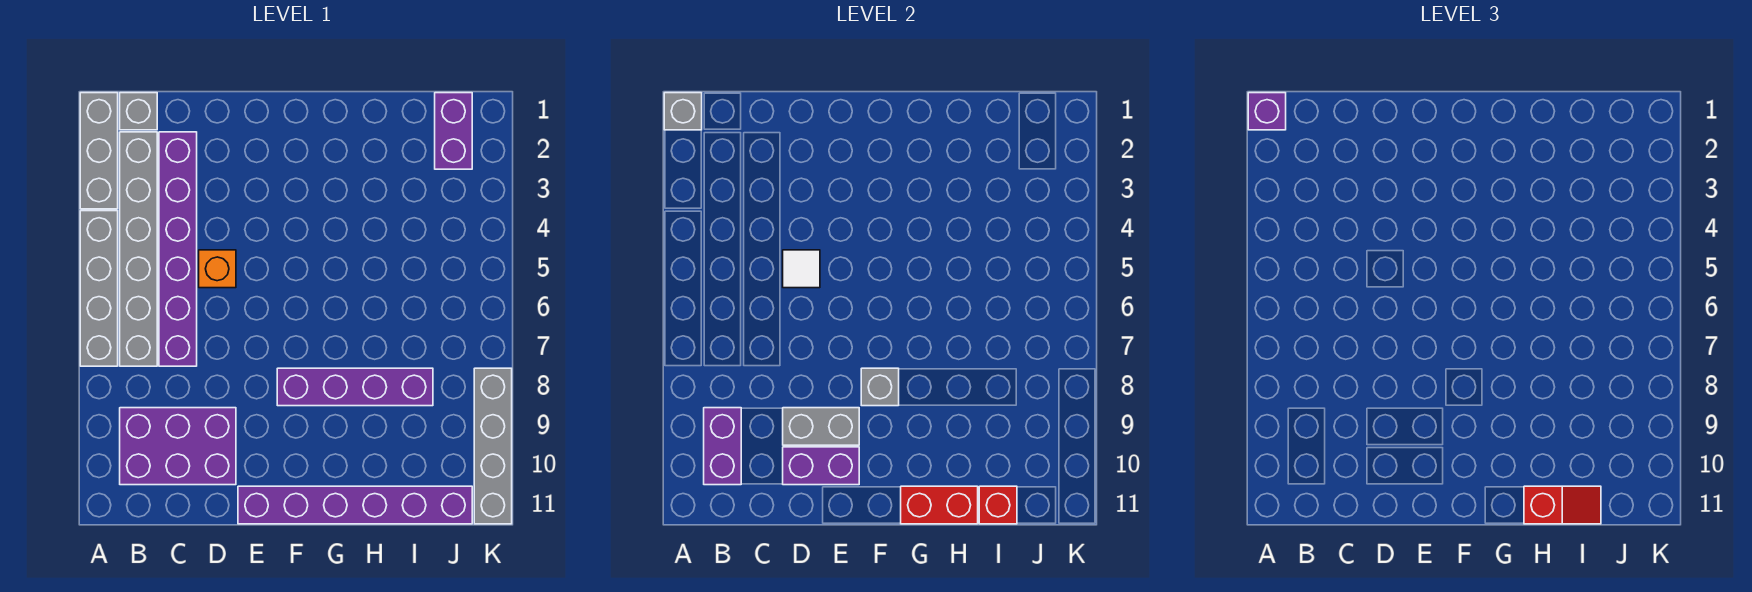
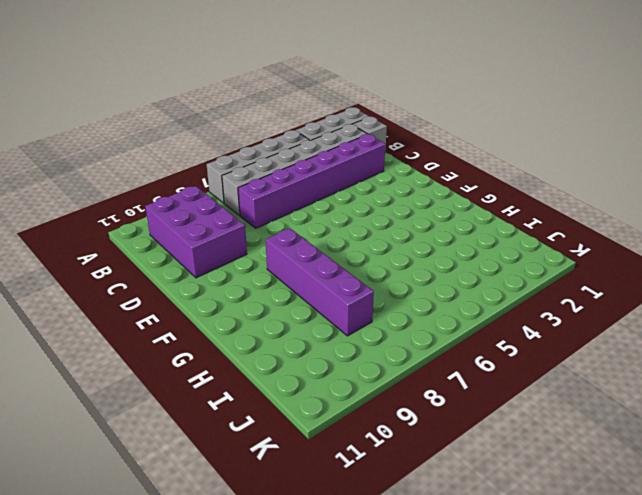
none -> orange 1x1 brick [199,250,236,288]
none -> purple 1x6 brick [238,486,472,524]
none -> purple 1x2 brick [435,93,472,169]

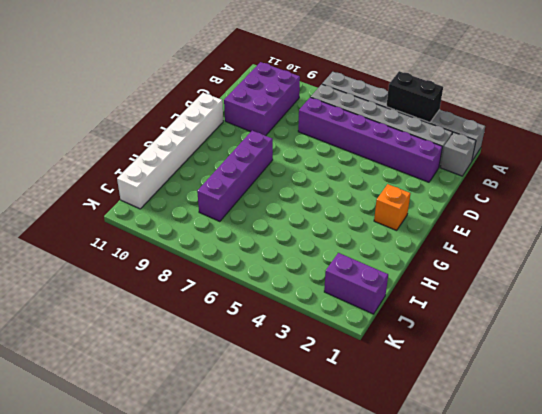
black 1x2 brick [386,71,443,122] -> none
white 1x6 brick [117,93,223,209] -> purple 1x6 brick [238,486,472,524]
orange 1x1 brick [374,184,410,230] -> orange 1x1 brick moved to [199,250,236,288]
none -> grey 1x4 brick [474,368,512,524]
none -> grey 1x1 brick [664,93,702,130]
none -> purple 1x2 brick [704,408,741,485]

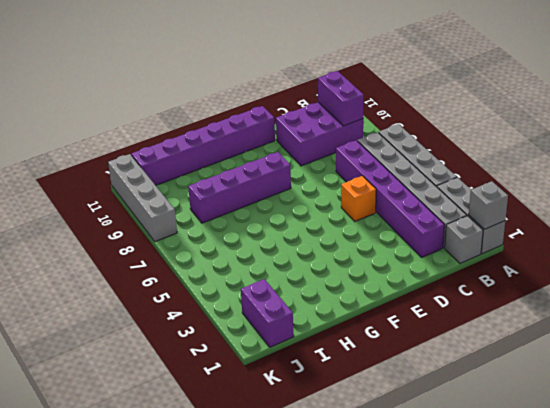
none -> white 1x1 tile [783,250,820,288]
none -> grey 1x2 brick [783,408,859,445]
none -> purple 1x2 brick [783,447,859,485]

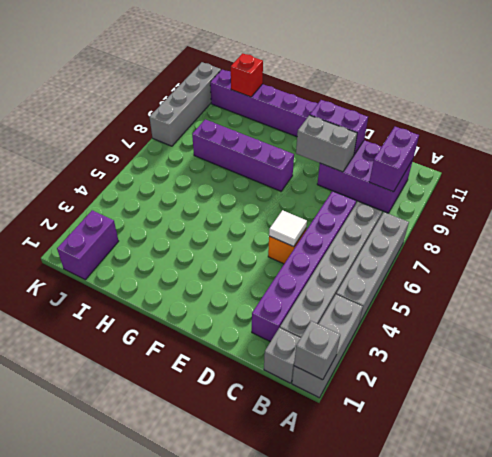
none -> grey 1x1 brick [861,368,899,406]
none -> red 1x2 brick [901,486,978,524]
none -> purple 1x1 brick [1248,93,1286,130]

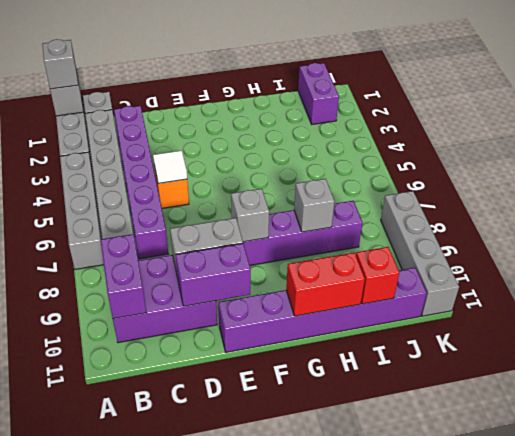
grey 1x1 brick [42,39,78,89] -> purple 1x1 brick [1248,93,1286,130]
grey 1x1 brick [294,179,334,232] -> none
none -> red 1x2 slope [1524,486,1601,524]

